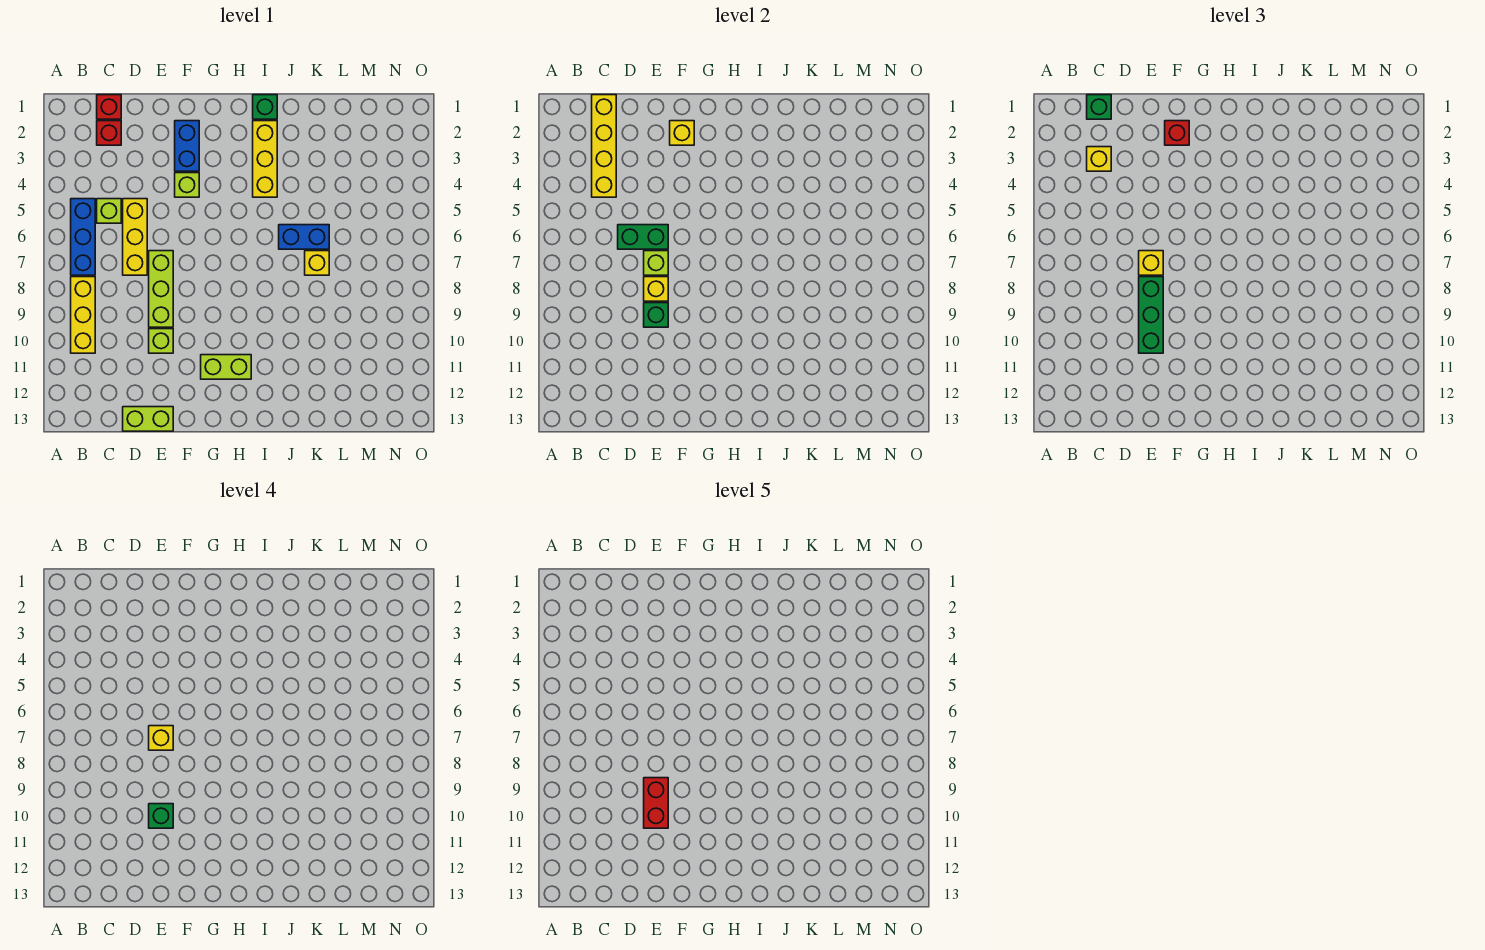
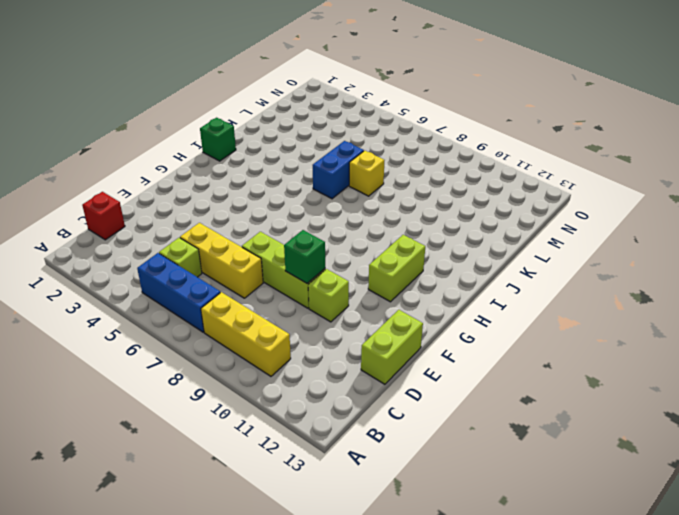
none -> red 1x1 brick [97,121,121,145]
none -> blue 1x2 brick [175,121,199,171]
none -> lime 1x1 brick [175,173,199,197]
none -> yellow 1x3 brick [253,121,277,197]

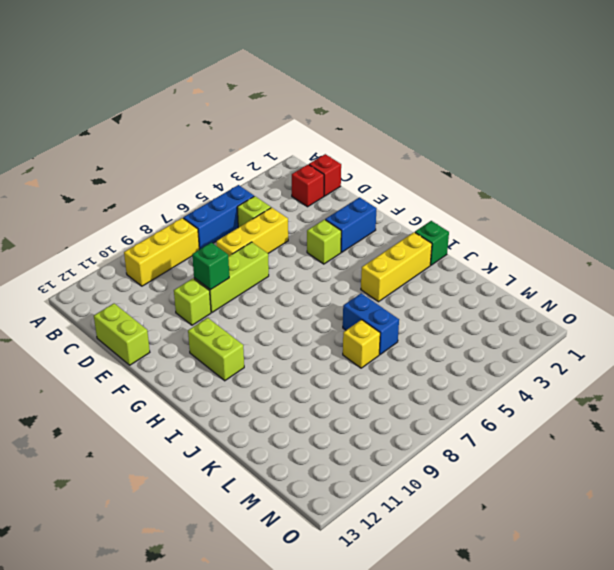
none -> yellow 1x4 brick [592,95,616,197]
none -> green 1x2 brick [618,225,668,249]
none -> lime 1x1 brick [644,251,668,275]
none -> yellow 1x1 brick [644,277,668,301]

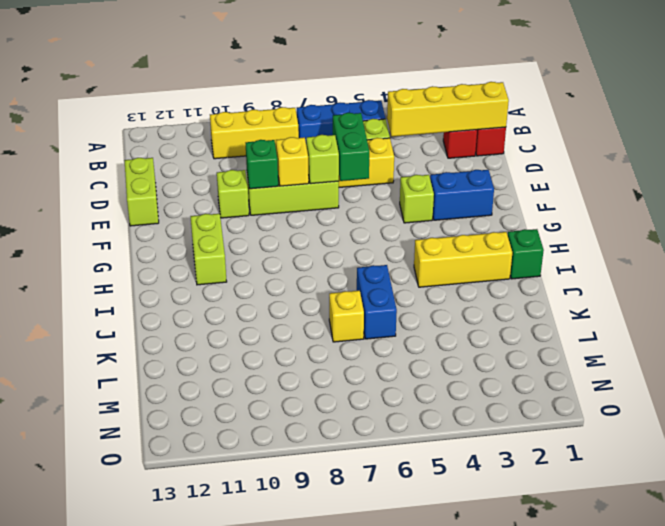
none -> yellow 1x1 brick [670,121,694,145]
none -> green 1x1 brick [1087,95,1111,119]
none -> yellow 1x1 brick [1087,147,1111,171]
none -> yellow 1x1 brick [1139,251,1163,275]

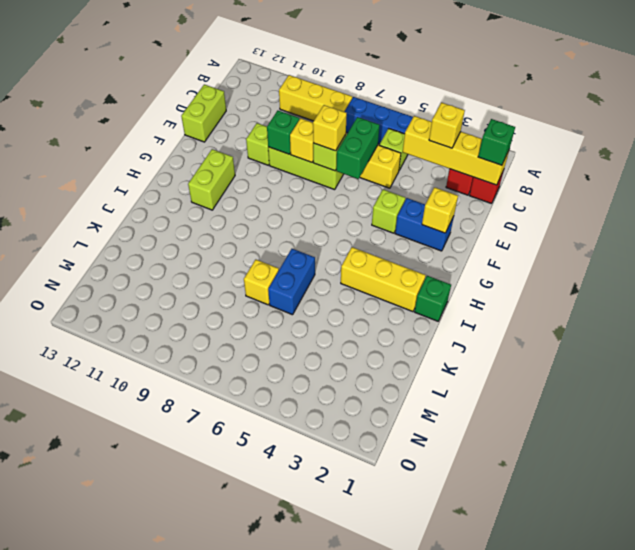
none -> green 1x3 brick [1139,277,1163,353]
none -> red 1x1 brick [1165,121,1189,145]
none -> yellow 1x1 brick [149,726,173,750]
none -> green 1x1 brick [149,804,173,828]

